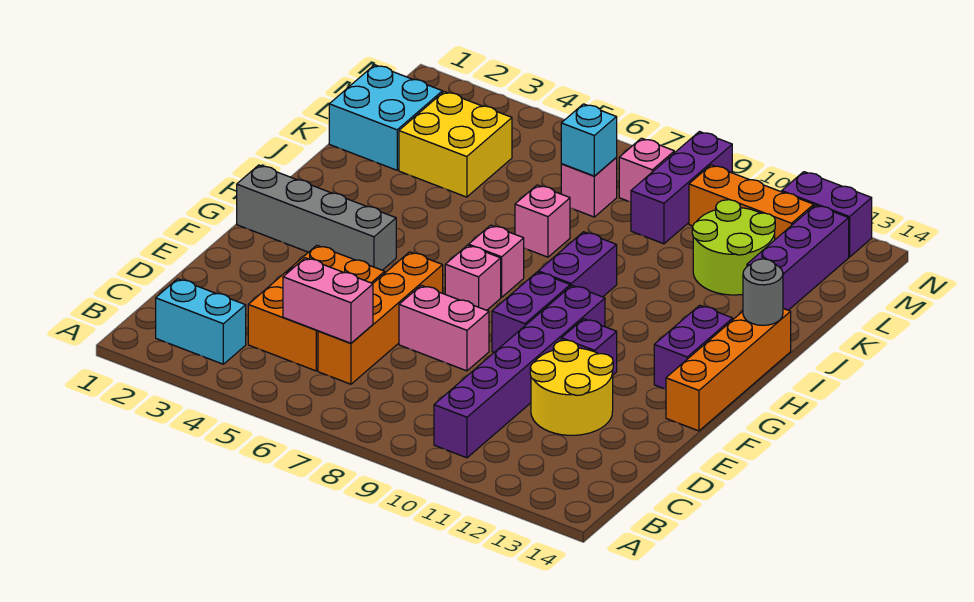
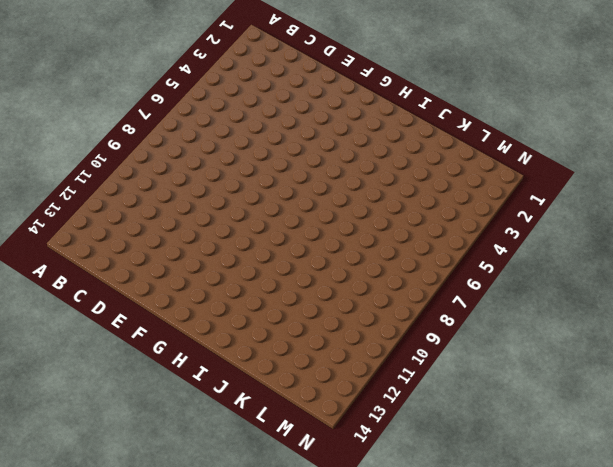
none -> cyan 1x2 brick [156,279,246,364]
none -> purple 1x6 brick [434,285,605,458]
none -> orange 2x3 brick [248,245,385,371]

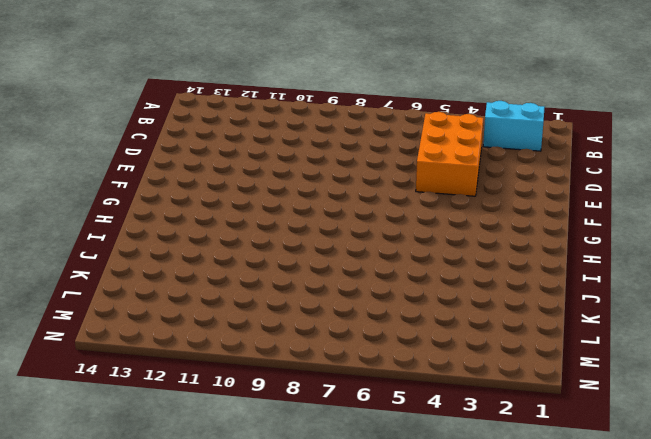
none -> purple 1x6 brick [434,285,605,458]
none -> orange 1x4 brick [318,252,443,384]
none -> yellow 2x2 round brick [530,340,613,435]

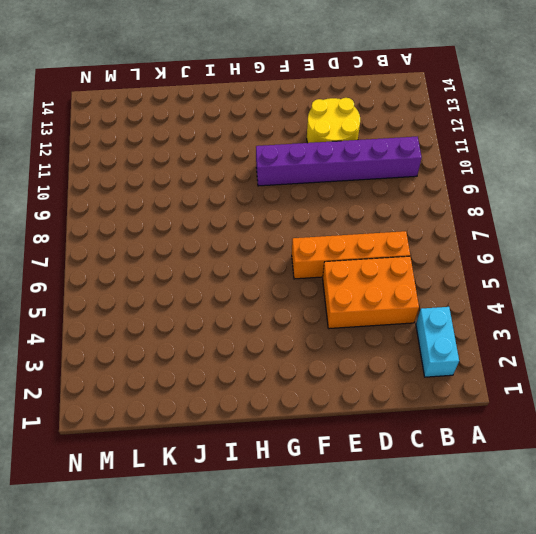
none -> pink 1x2 brick [399,285,489,371]
none -> purple 1x2 brick [492,272,570,352]
none -> purple 1x1 brick [561,319,617,375]

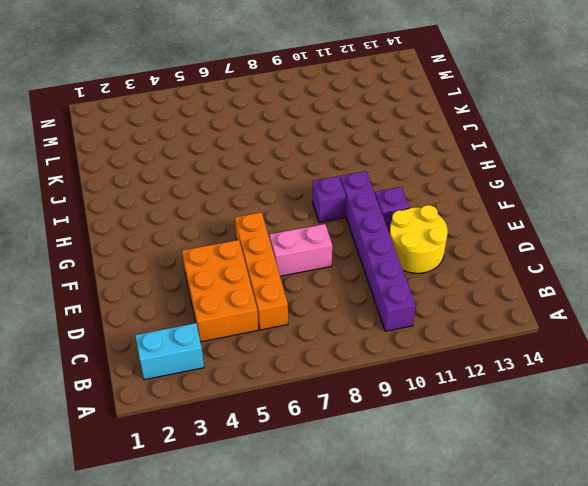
purple 1x1 brick [312,176,346,222] -> purple 1x2 brick [492,272,570,352]
none -> orange 1x4 brick [666,309,791,431]
none -> grey 1x4 brick [237,165,396,270]
none -> pink 1x1 brick [445,245,501,310]

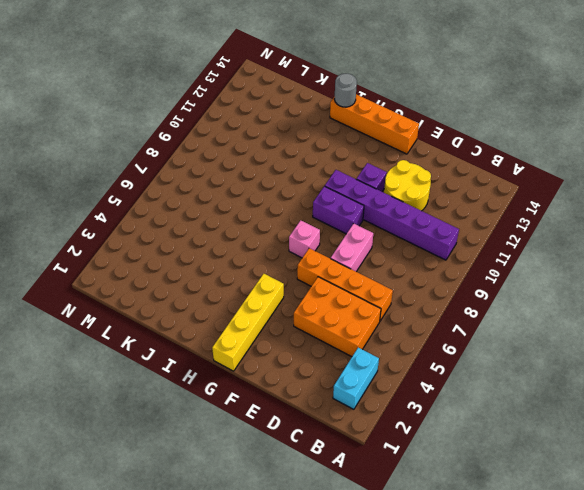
yellow 1x4 brick [212,274,284,371] -> grey 1x4 brick [237,165,396,270]
none -> purple 1x2 brick [654,305,733,389]
none -> pink 1x1 brick [469,225,524,297]
none -> purple 1x2 brick [538,232,617,297]

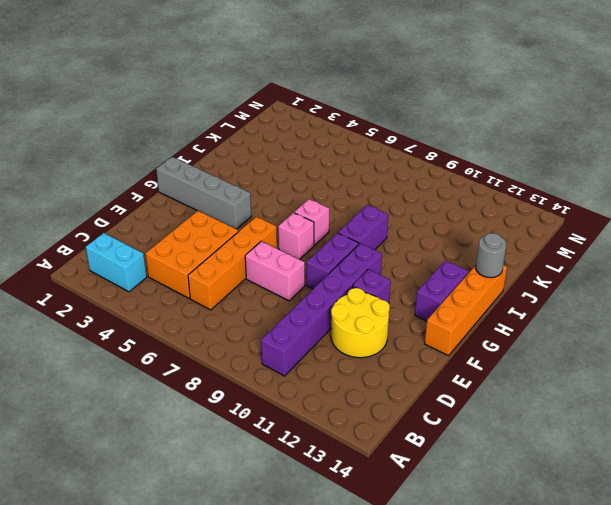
none -> pink 1x1 brick [515,185,570,257]
none -> cyan 2x2 brick [329,65,442,170]
none -> yellow 2x2 brick [399,92,512,197]

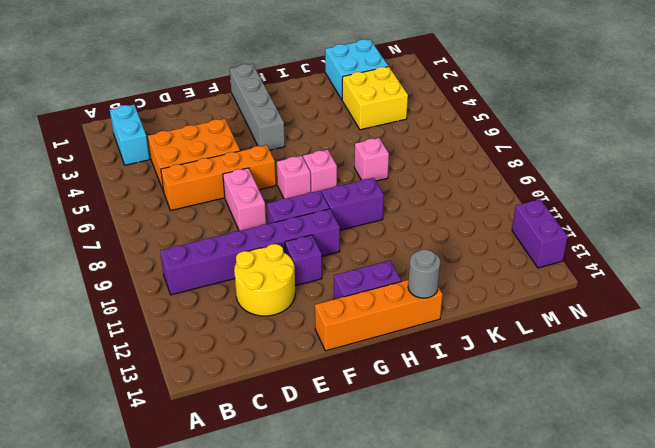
none -> lime 2x2 round brick [692,200,775,295]
none -> purple 1x3 brick [747,205,849,310]
none -> pink 1x1 brick [561,158,617,217]

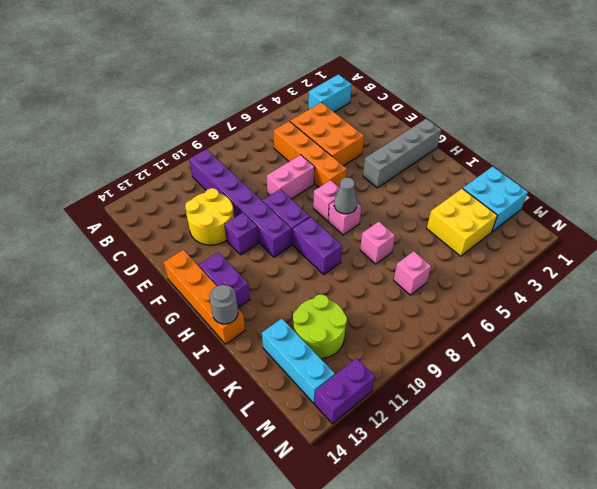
grey 1x1 cone [334,177,357,214] -> none
cyan 1x3 brick [262,318,335,403] -> purple 1x3 brick [747,205,849,310]
none -> purple 1x3 brick [631,132,732,244]
none -> pink 1x1 brick [619,138,674,202]
none -> orange 1x3 brick [689,165,814,239]

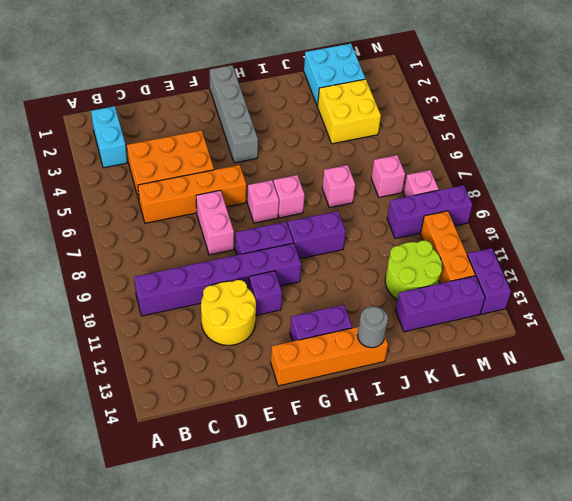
none -> pink 1x2 brick [283,258,373,343]
none -> cyan 1x1 brick [561,104,617,176]

